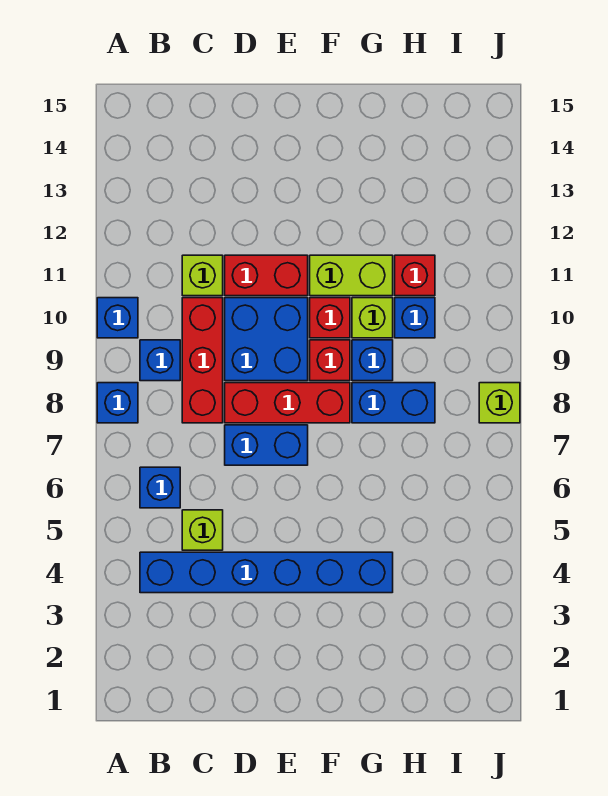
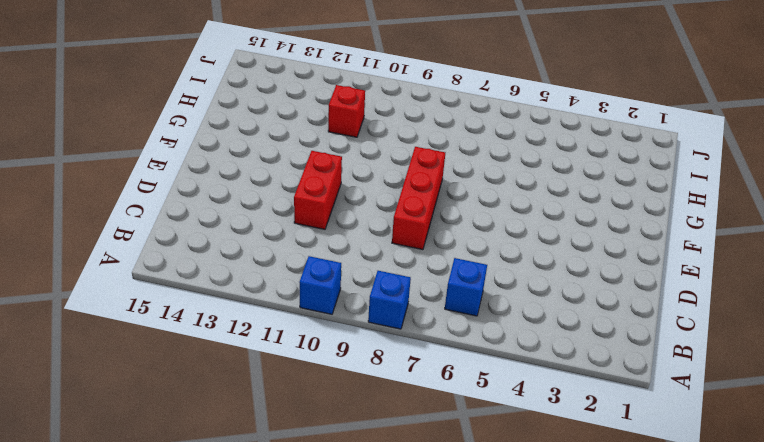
none -> blue 1x6 brick [140,552,393,593]
none -> blue 1x1 brick [140,340,180,381]
none -> lime 1x1 brick [182,510,223,550]

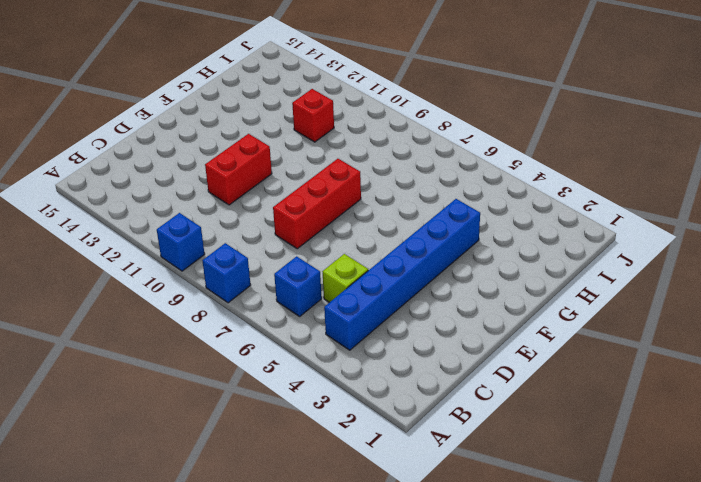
none -> blue 1x1 brick [140,340,180,381]
none -> red 1x3 brick [182,298,223,423]
none -> lime 1x1 brick [182,255,223,296]

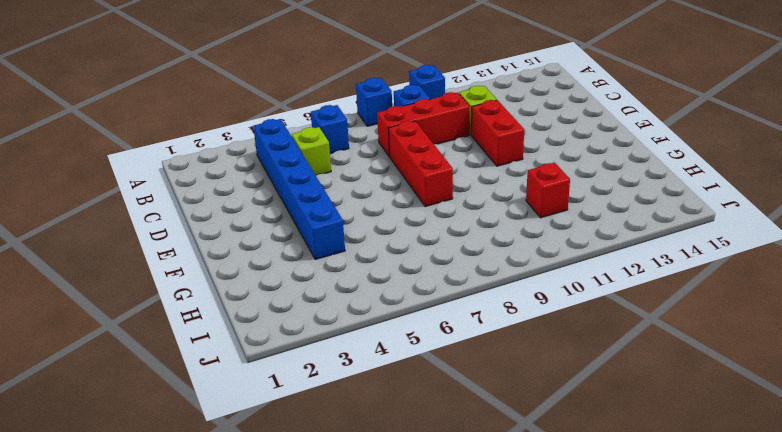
none -> blue 1x2 brick [225,425,308,465]
none -> blue 2x2 brick [225,298,308,381]
none -> red 1x1 brick [310,340,350,381]

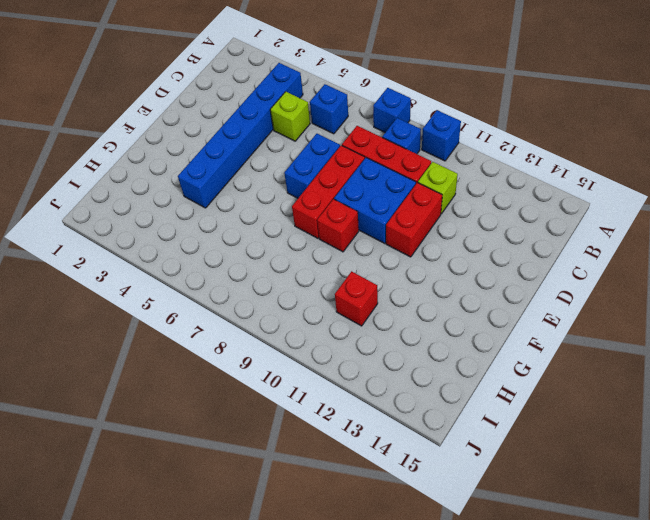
none -> red 1x1 brick [310,298,350,338]
none -> lime 1x2 brick [310,255,393,296]
none -> blue 1x2 brick [352,383,435,423]

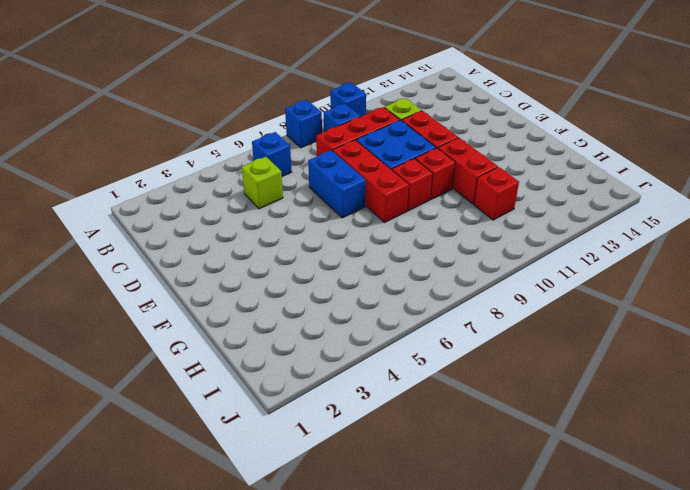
red 1x2 brick [438,138,498,204] -> lime 1x2 brick [310,255,393,296]
none -> blue 1x6 brick [140,552,393,593]
none -> blue 1x2 brick [352,383,435,423]
none -> blue 1x1 brick [352,340,393,381]

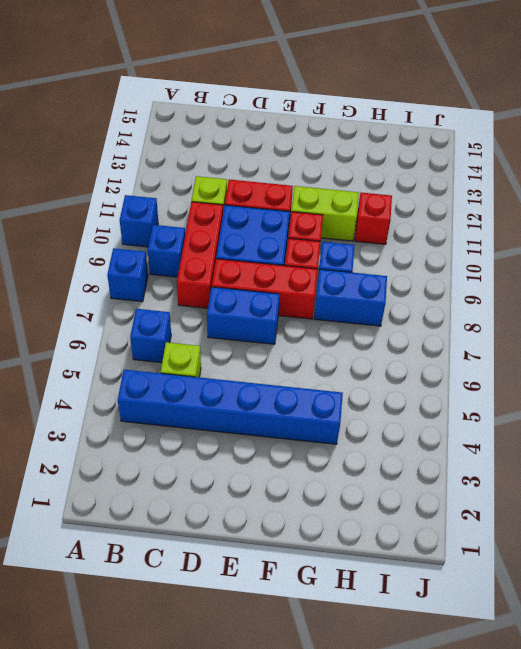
none -> lime 1x1 brick [352,298,393,338]
none -> blue 1x1 brick [395,298,435,338]
none -> lime 1x1 brick [479,383,520,423]

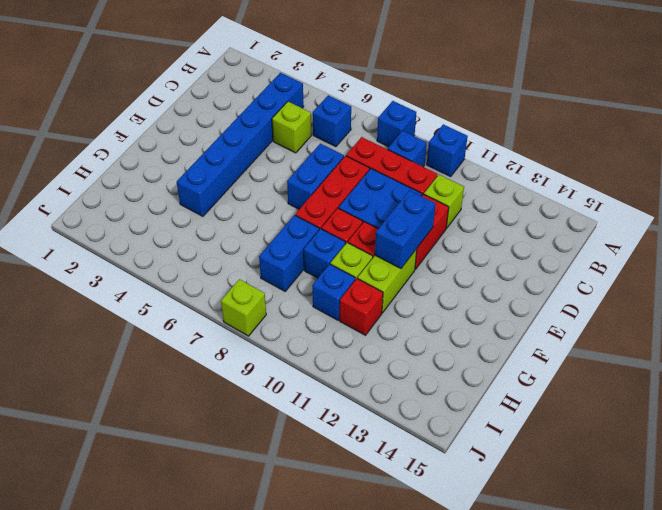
blue 1x2 brick [375,190,436,268] -> none

